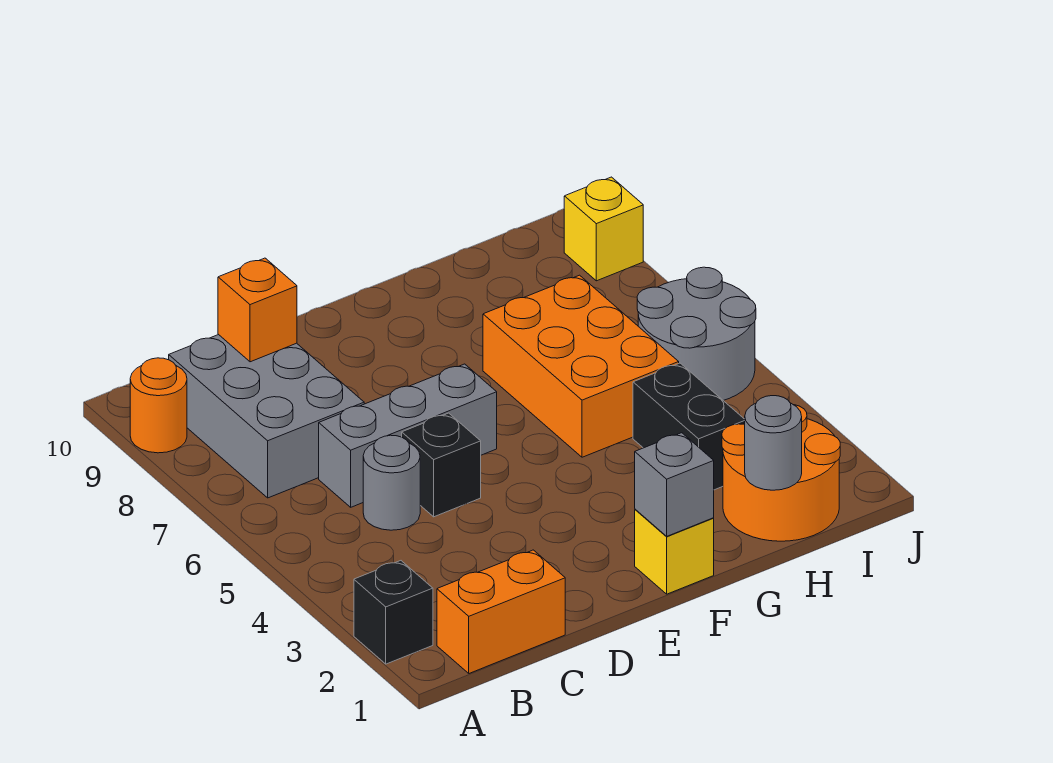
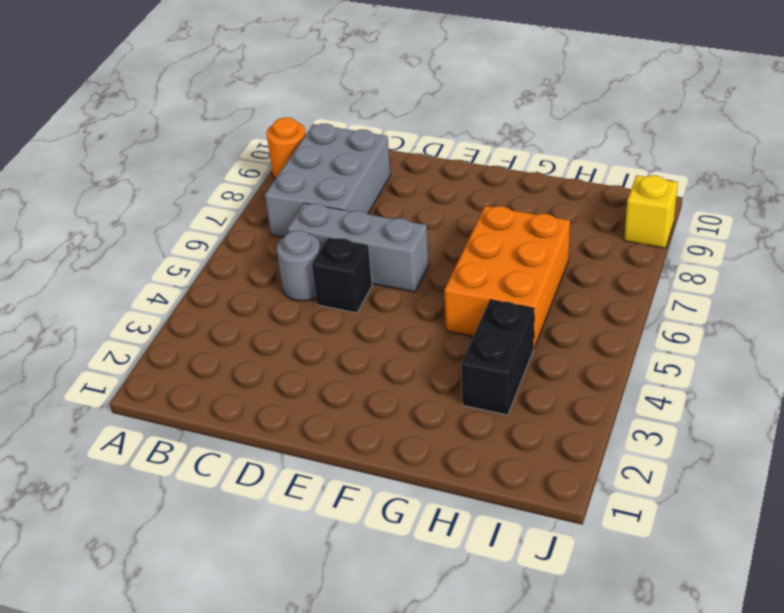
none -> black 1x1 brick [354,561,433,664]
none -> orange 1x2 brick [437,550,565,673]
none -> yellow 1x1 brick [635,509,714,594]

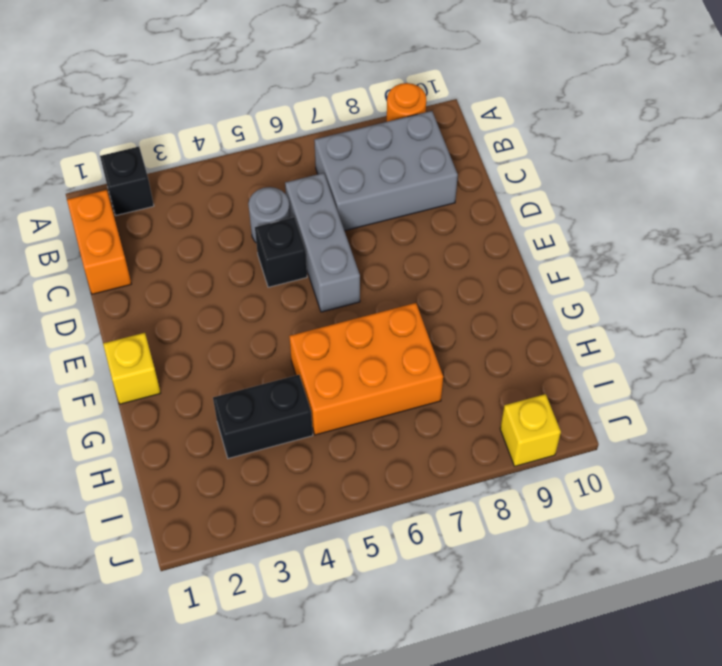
none -> orange 2x2 round brick [722,405,840,541]
none -> grey 2x2 round brick [637,267,756,400]
none -> orange 1x1 brick [218,258,297,362]

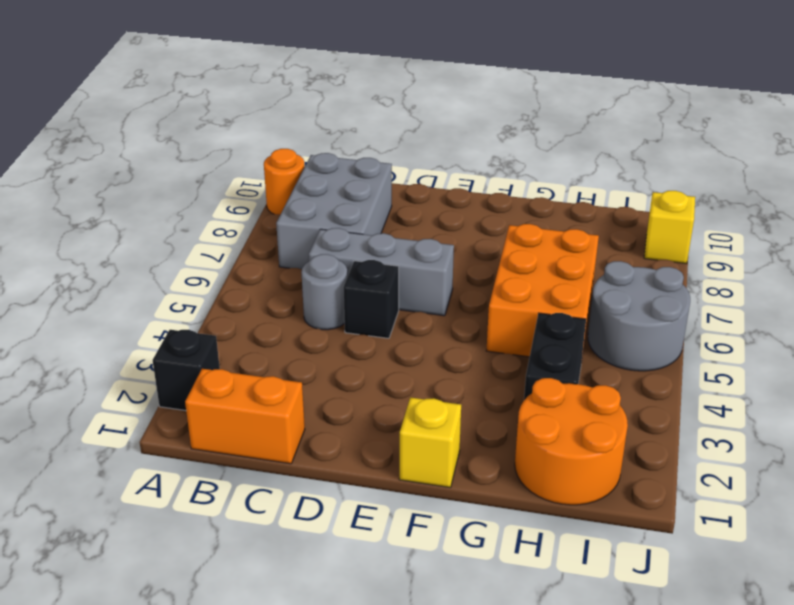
none -> orange 1x1 brick [218,258,297,362]
none -> grey 1x1 brick [635,433,714,536]
none -> grey 1x1 round brick [745,396,802,490]

